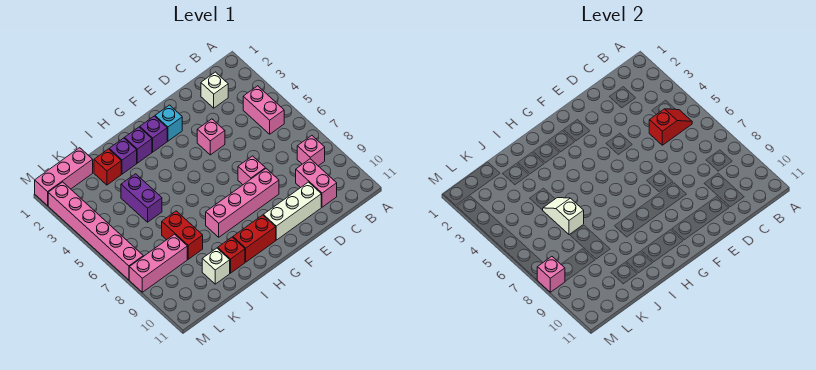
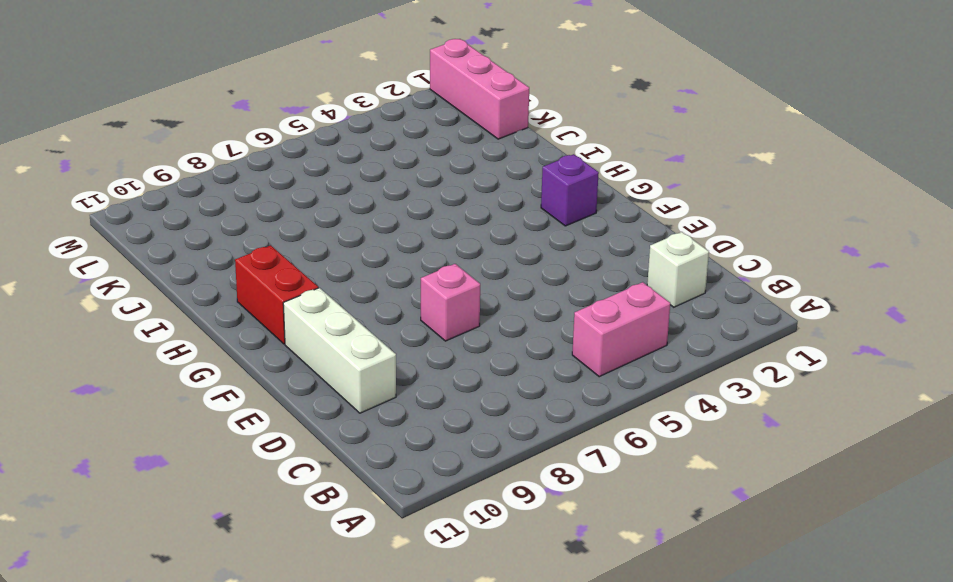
none -> pink 1x1 brick [297,136,325,166]
none -> pink 1x2 brick [296,159,337,207]
none -> pink 1x1 brick [197,119,225,155]

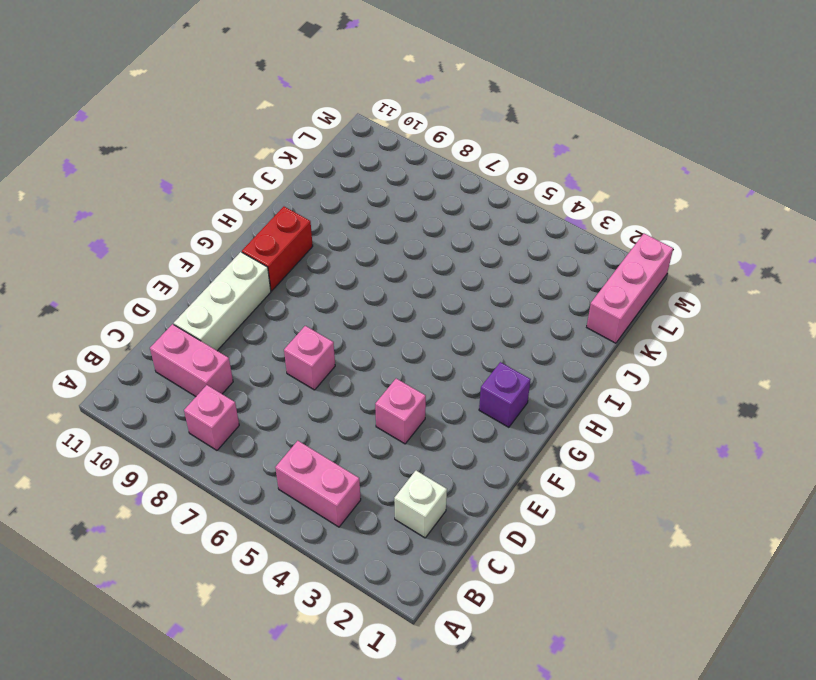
none -> pink 1x4 brick [206,169,279,237]
none -> cyan 1x1 brick [155,105,182,141]
none -> purple 1x1 brick [125,127,152,163]

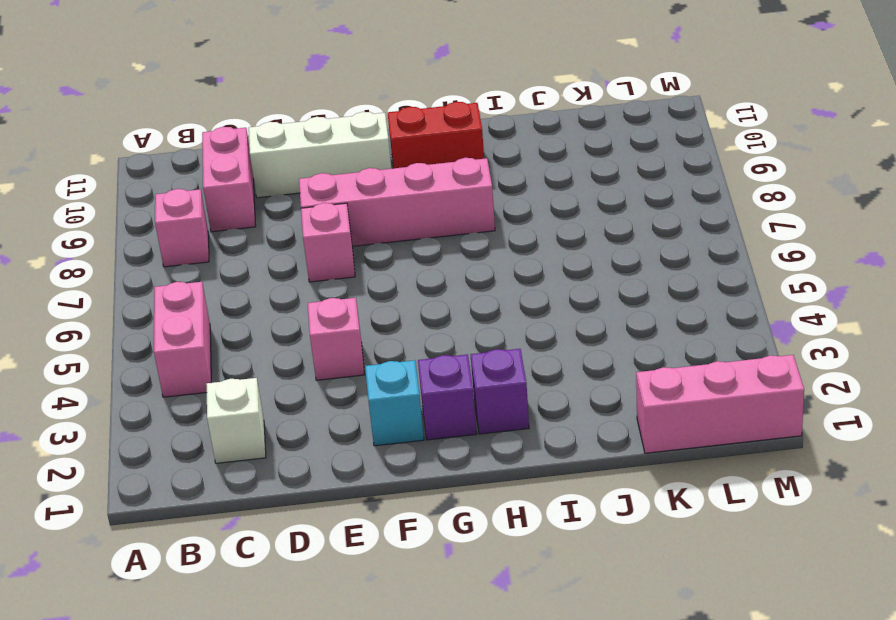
none -> purple 1x1 brick [109,138,137,174]
none -> red 1x1 brick [218,237,245,273]
none -> red 1x1 brick [94,149,121,185]

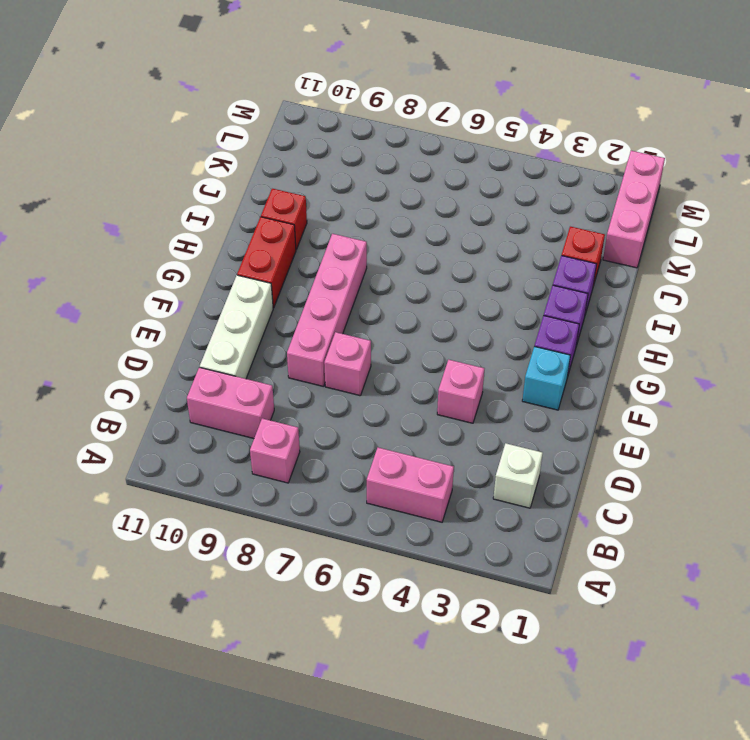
none -> purple 1x2 brick [121,174,162,222]
none -> red 1x2 brick [162,211,203,259]
none -> white 1x1 brick [202,248,230,284]

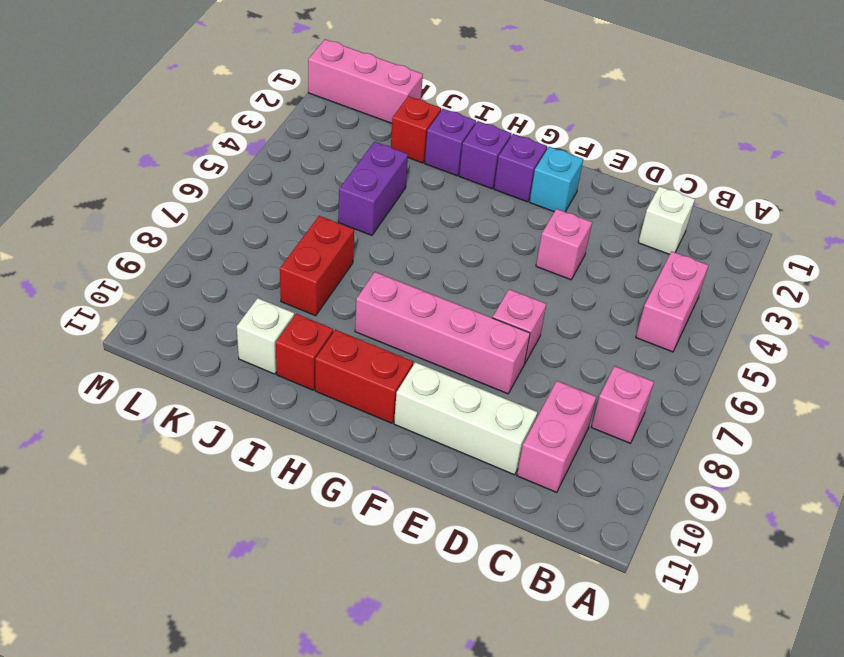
none -> pink 1x3 brick [129,234,187,292]
none -> pink 1x6 brick [48,182,143,280]
none -> red 1x2 slope [649,109,692,145]

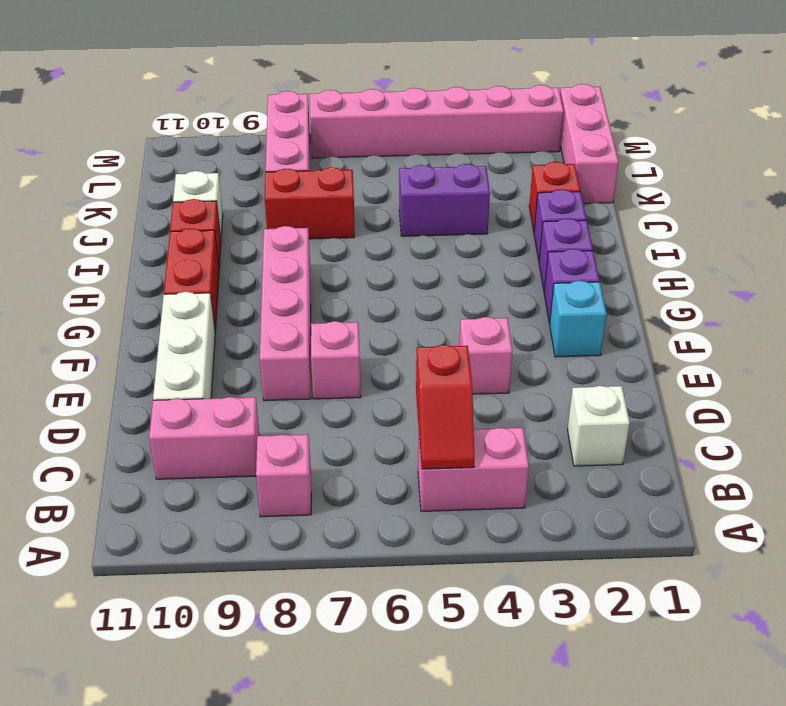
none -> white 1x2 slope [543,198,584,235]
none -> pink 1x1 brick [537,257,565,292]

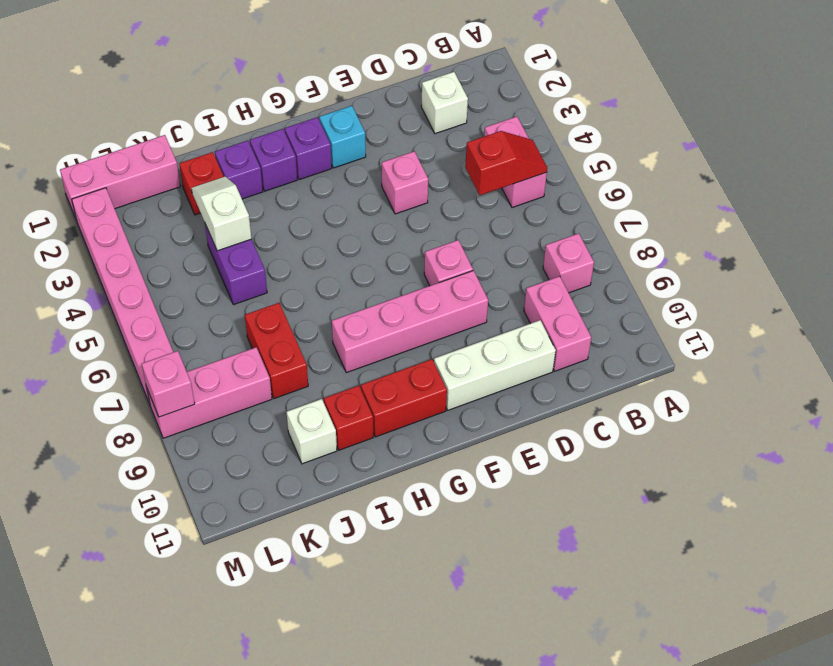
white 1x2 slope [191,177,251,251] -> white 1x2 slope moved to [543,198,584,235]

